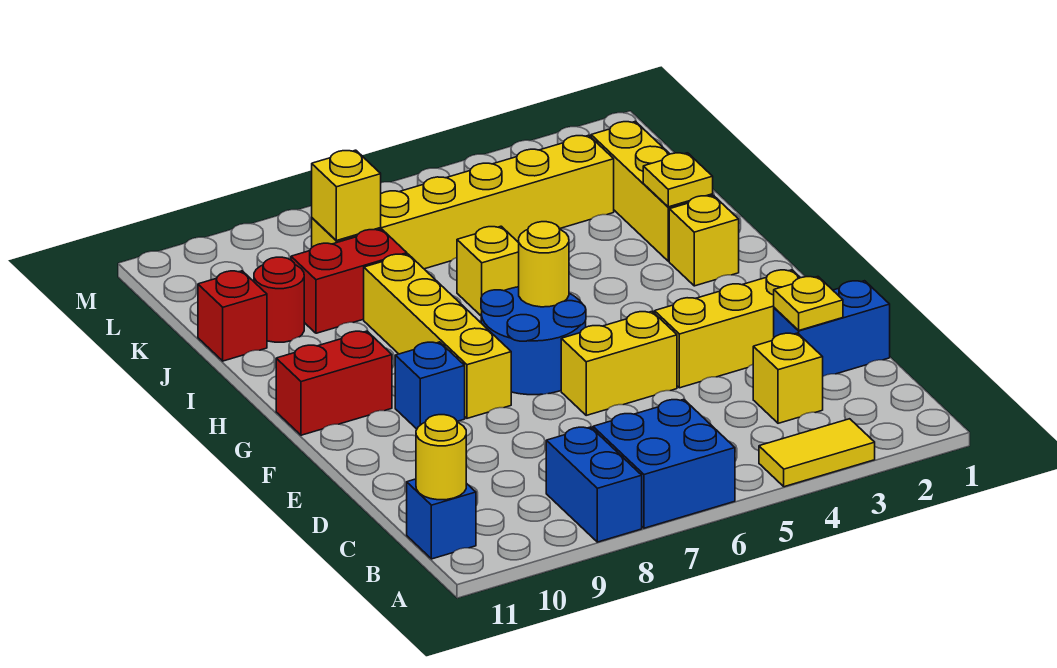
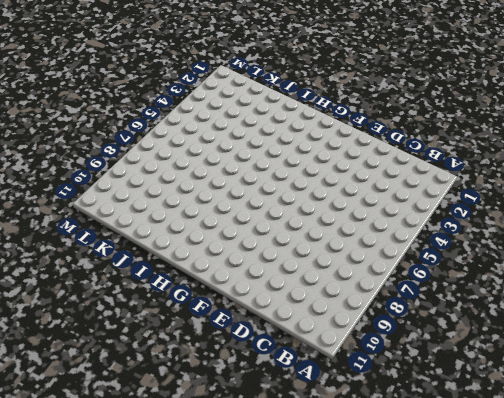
none -> yellow 1x2 tile [759,419,875,487]
none -> blue 2x2 brick [593,399,735,528]
none -> blue 1x2 brick [546,427,642,542]

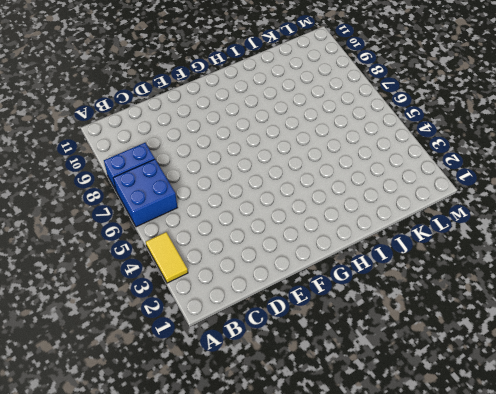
none -> blue 1x1 brick [407,479,476,559]
none -> yellow 1x1 brick [753,333,823,423]
none -> blue 1x2 brick [774,281,890,376]

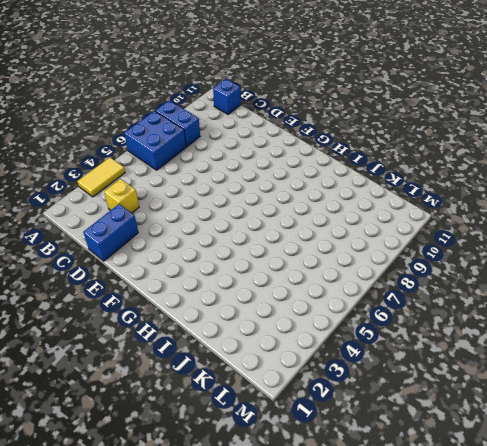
none -> yellow 1x3 brick [655,270,800,388]
none -> yellow 1x2 brick [561,311,677,415]
none -> blue 2x2 round brick [481,287,586,395]

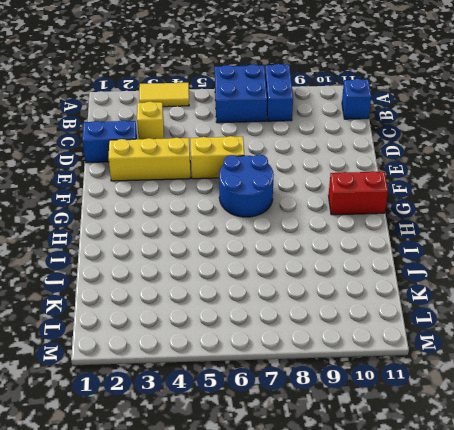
none -> yellow 1x4 brick [364,254,511,418]
none -> blue 1x1 brick [395,342,465,429]
none -> yellow 1x1 brick [669,196,739,286]

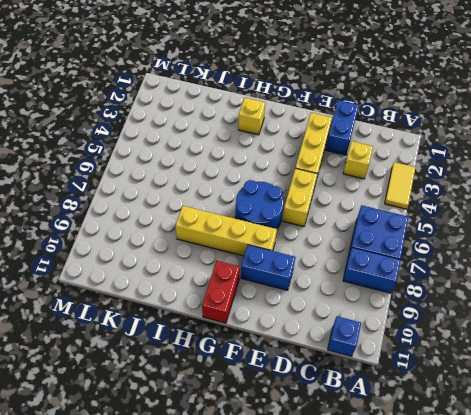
blue 1x2 brick [241,245,295,290] -> blue 1x1 brick [395,342,465,429]
none -> yellow 1x3 brick [591,121,713,261]
none -> yellow 1x1 brick [457,226,519,316]
none -> red 1x2 brick [291,229,407,333]

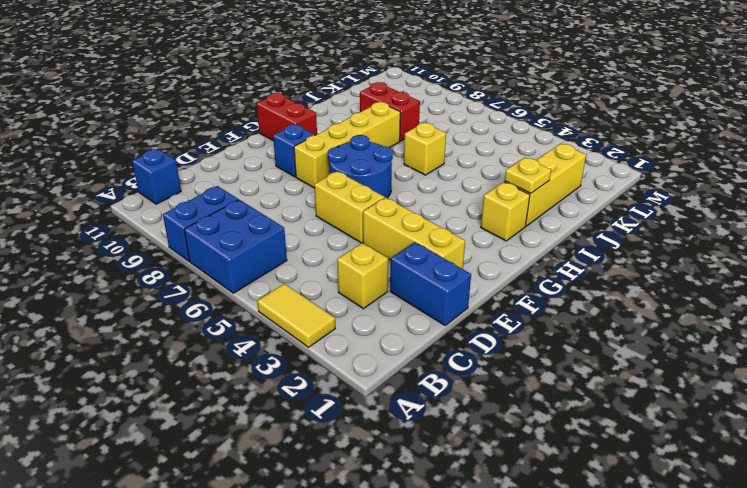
none -> red 1x1 round brick [254,257,304,342]
none -> red 1x1 brick [198,271,267,361]
none -> yellow 1x6 brick [312,135,614,269]

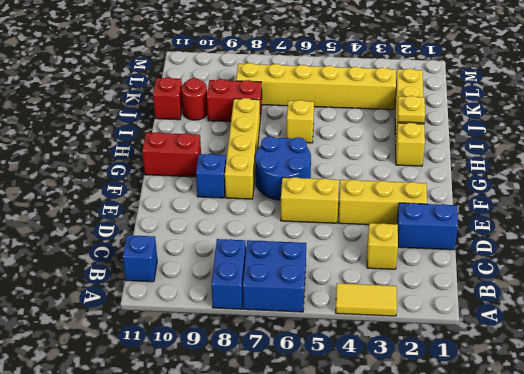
none -> yellow 1x1 round brick [416,415,466,500]
none -> yellow 1x1 plate [774,277,843,331]
none -> yellow 1x1 round brick [519,222,569,307]

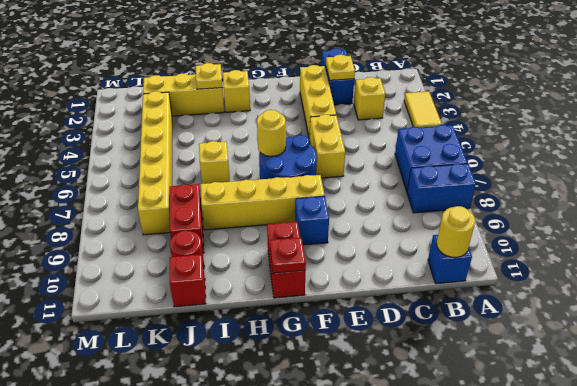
red 1x1 plate [270,237,306,273] -> none
none -> yellow 1x1 brick [312,150,381,241]

